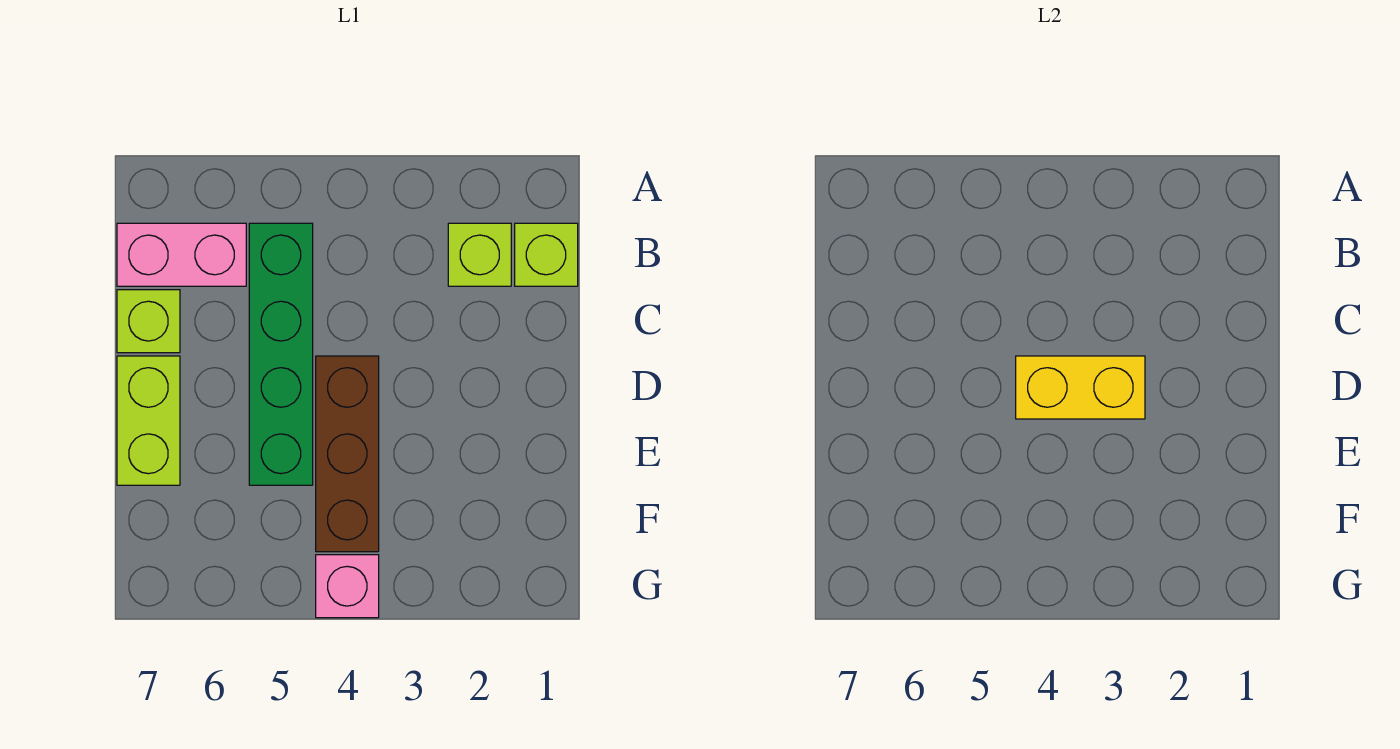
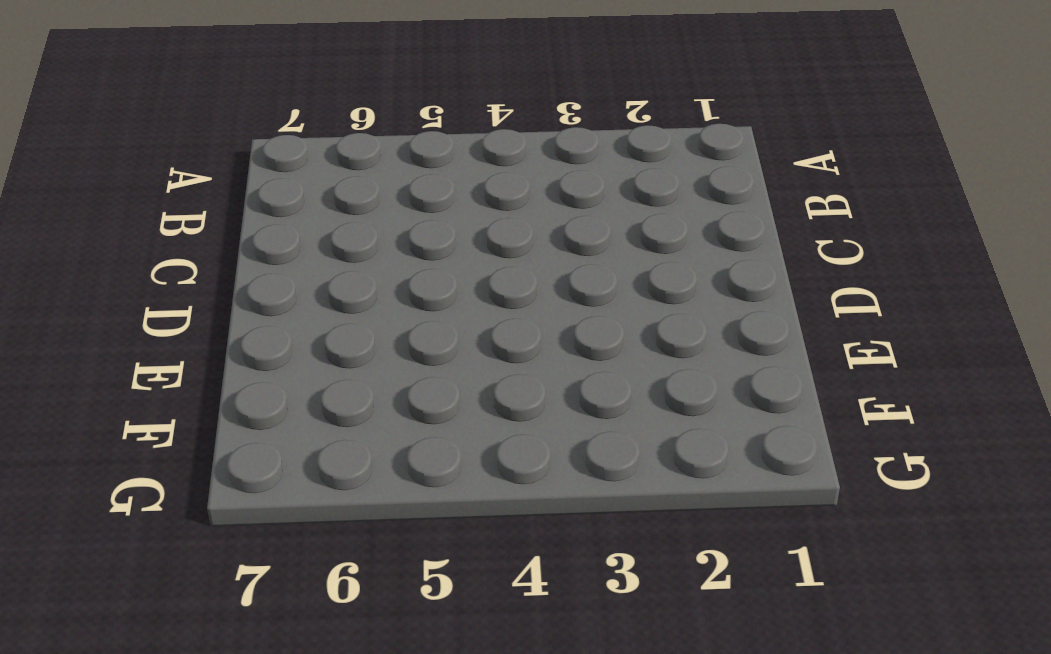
none -> lime 1x1 brick [515,223,578,286]
none -> lime 1x1 brick [448,223,511,286]

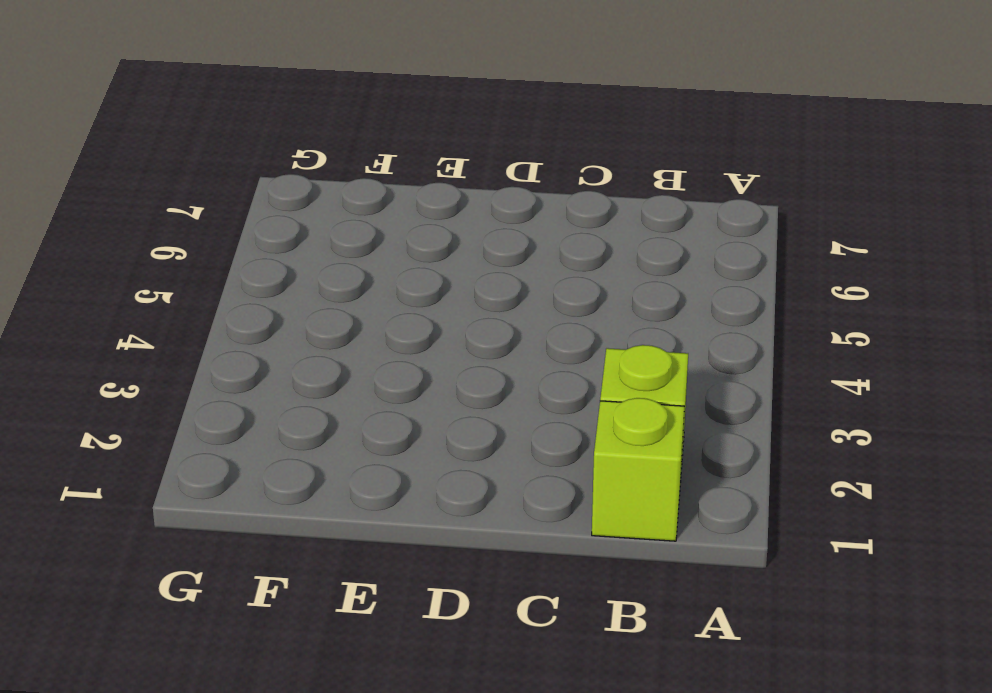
none -> green 1x4 brick [249,223,313,485]
none -> pink 1x2 brick [117,223,246,286]

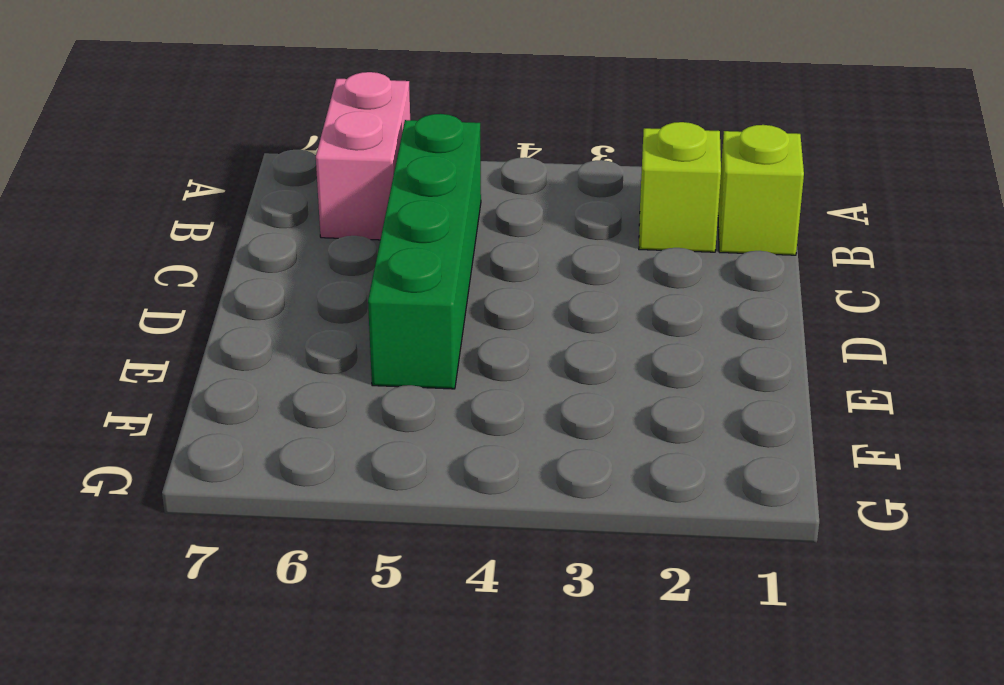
pink 1x2 brick [316,72,410,240] -> pink 1x2 brick turned to [117,223,246,286]
none -> lime 1x1 brick [117,290,180,353]
none -> brown 1x3 brick [316,356,379,552]

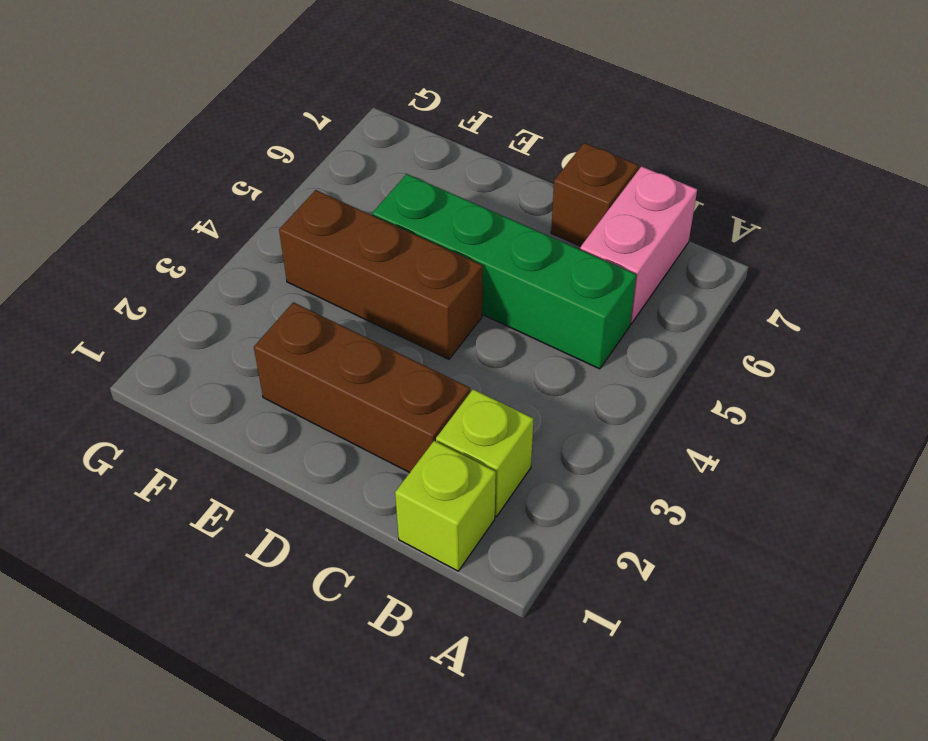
brown 1x3 brick [254,302,470,473] -> none
brown 1x1 brick [551,143,638,246] -> lime 1x1 brick [117,290,180,353]
none -> lime 1x2 brick [117,356,180,485]
none -> pink 1x1 brick [316,555,379,618]

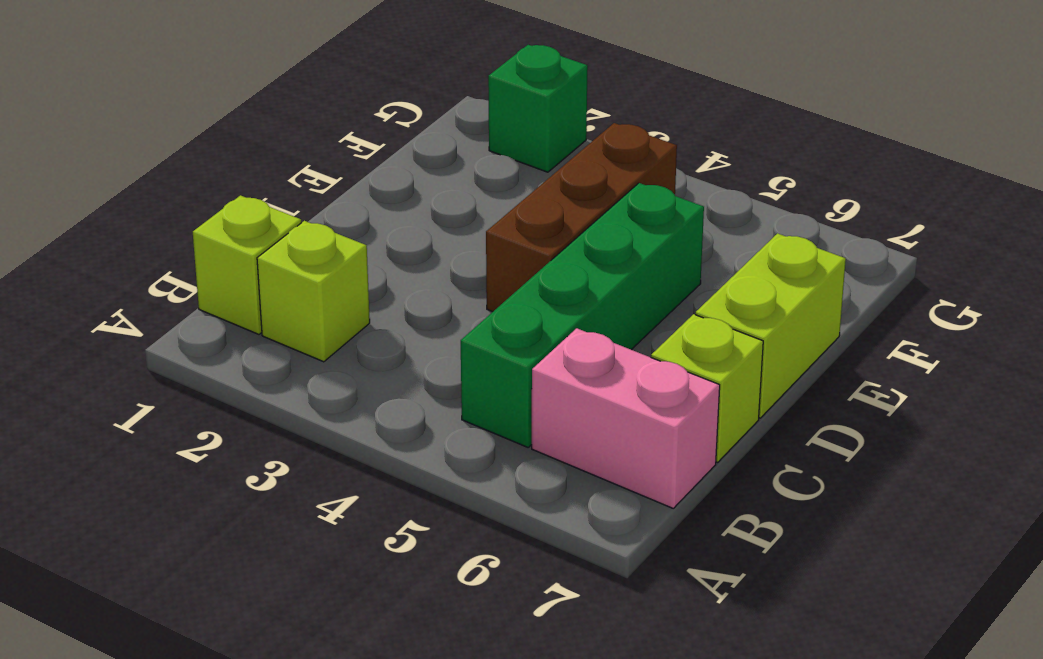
green 1x1 brick [488,45,588,172] -> none
none -> pink 1x1 brick [316,555,379,618]
none -> yellow 1x2 brick [1016,356,1145,419]

